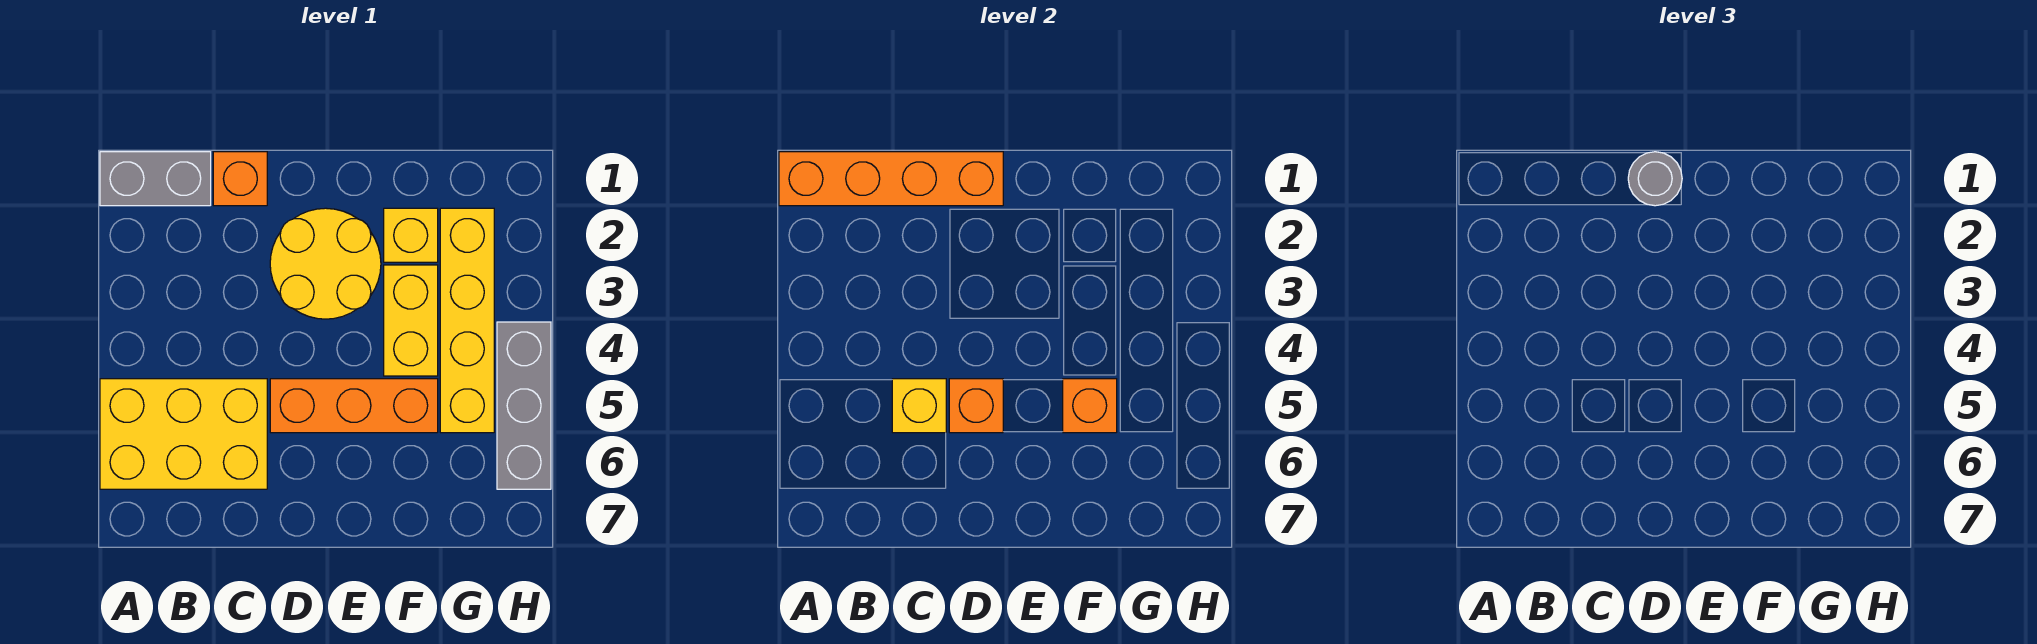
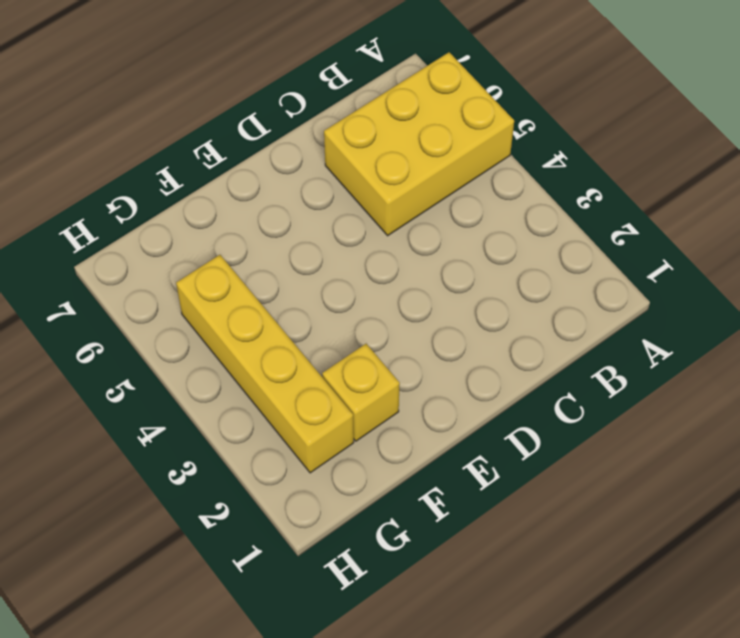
none -> grey 1x2 brick [100,152,211,206]
none -> orange 1x1 brick [213,152,267,206]
none -> yellow 2x2 round brick [270,208,381,319]

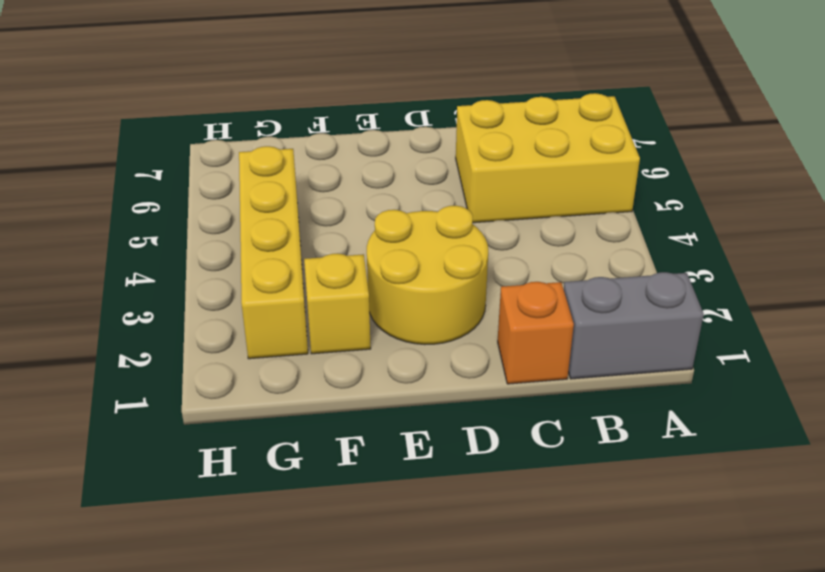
none -> orange 1x3 brick [270,379,438,433]
none -> yellow 1x2 brick [384,265,438,376]
none -> grey 1x3 brick [497,322,551,489]

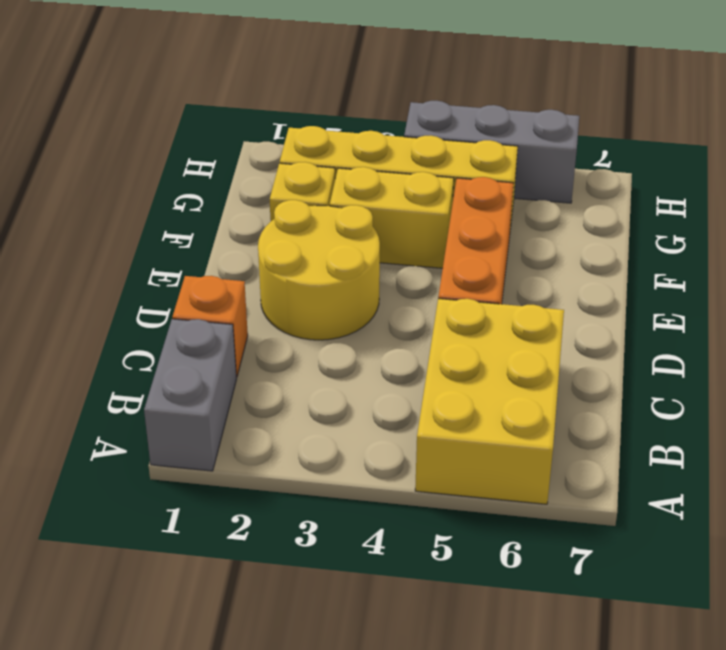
none -> orange 1x4 brick [779,152,1003,206]
none -> yellow 1x1 brick [892,379,946,433]
none -> orange 1x1 brick [949,379,1003,433]

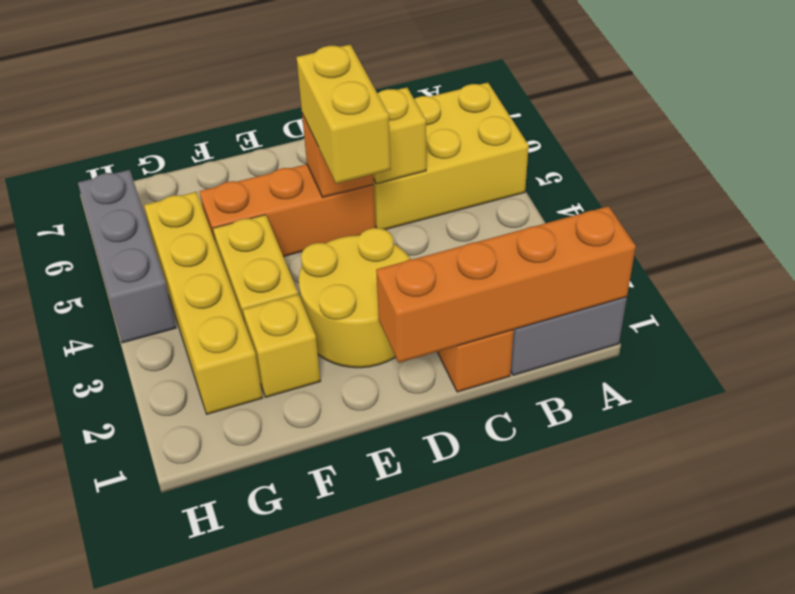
yellow 1x2 brick [297,45,391,184] -> none
none -> orange 1x1 brick [1063,379,1117,433]
none -> grey 1x1 round brick [1628,152,1682,206]

